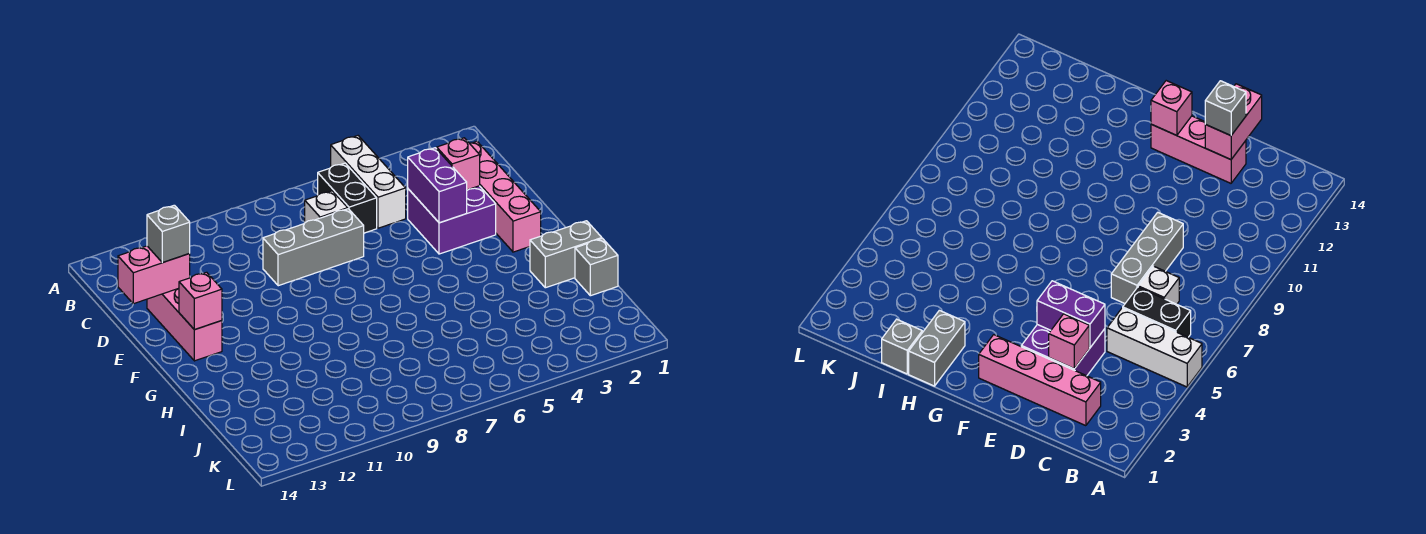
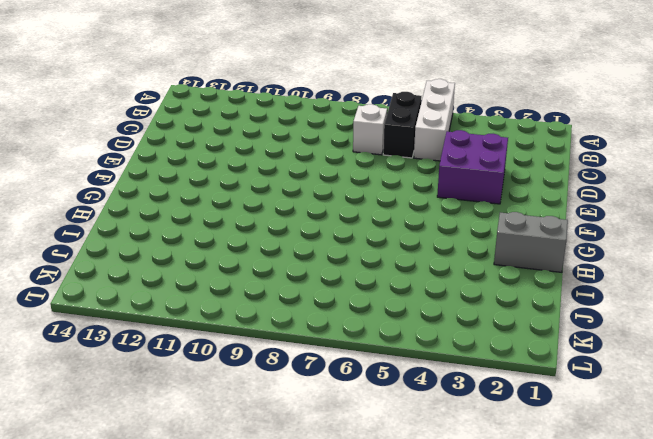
none -> pink 1x4 brick [470,142,541,252]
none -> grey 1x3 brick [263,209,364,286]
none -> pink 1x3 brick [147,289,222,361]

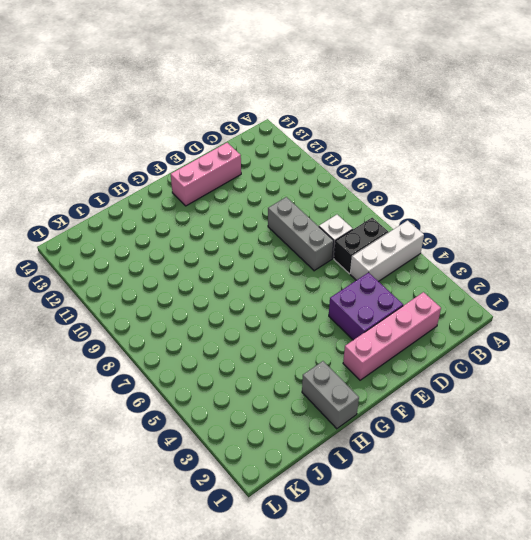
none -> grey 1x1 brick [575,239,618,296]
none -> pink 1x1 brick [437,138,480,190]
none -> purple 1x2 brick [408,148,467,223]

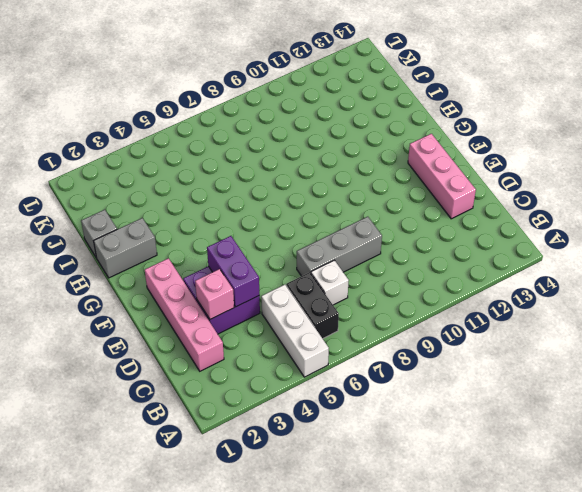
none -> pink 1x2 brick [118,246,190,304]
none -> pink 1x1 brick [179,272,222,330]
none -> grey 1x1 brick [147,205,190,263]

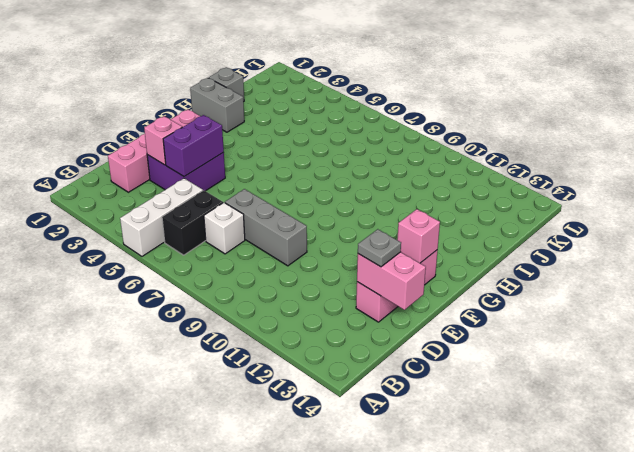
grey 1x1 plate [358,229,401,267] -> grey 1x1 brick [147,205,190,263]

